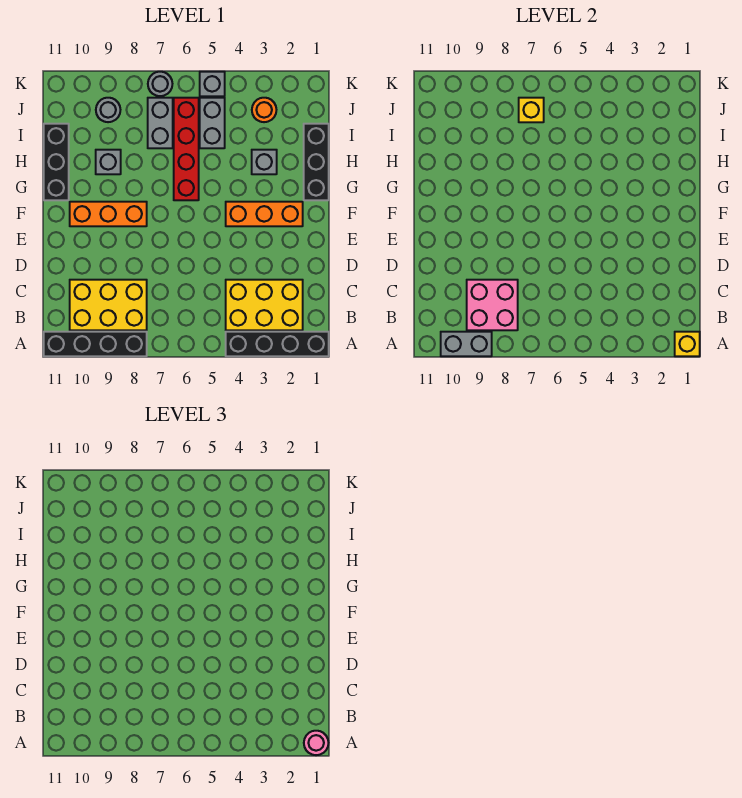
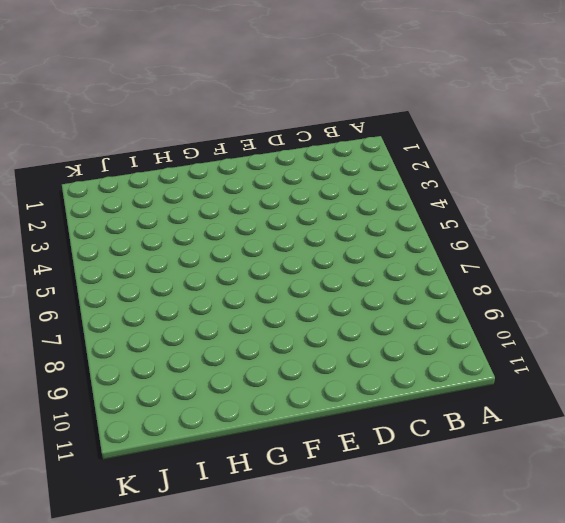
none -> black 1x4 brick [226,332,329,356]
none -> black 1x4 brick [44,332,147,356]
none -> yellow 2x3 brick [226,280,303,330]

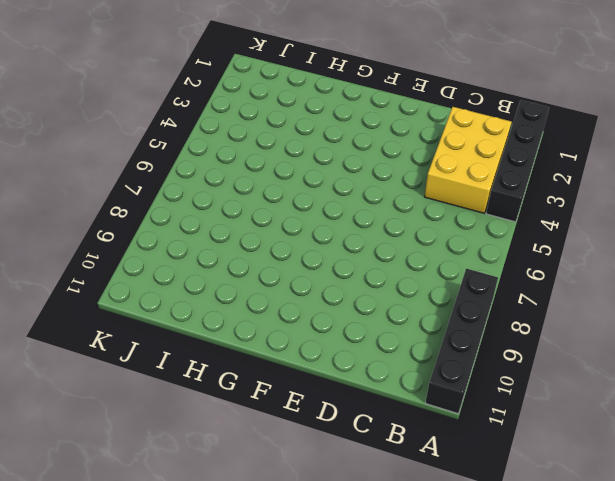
none -> yellow 2x3 brick [70,280,147,330]
none -> orange 1x3 brick [226,202,303,226]
none -> orange 1x3 brick [70,202,147,226]

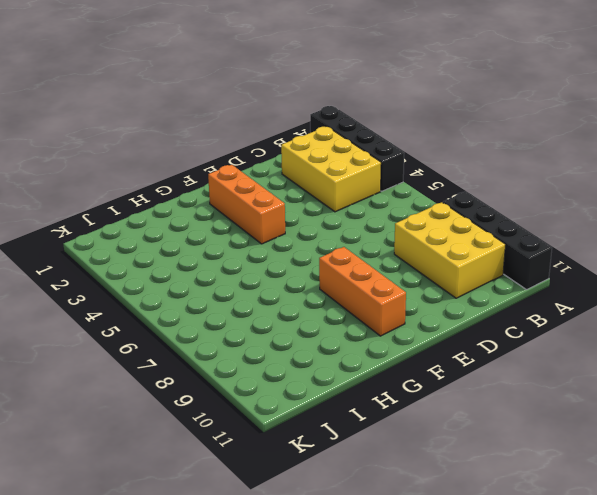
none -> black 1x3 brick [304,124,329,200]
none -> red 1x4 brick [174,98,199,200]
none -> black 1x3 brick [44,124,69,200]

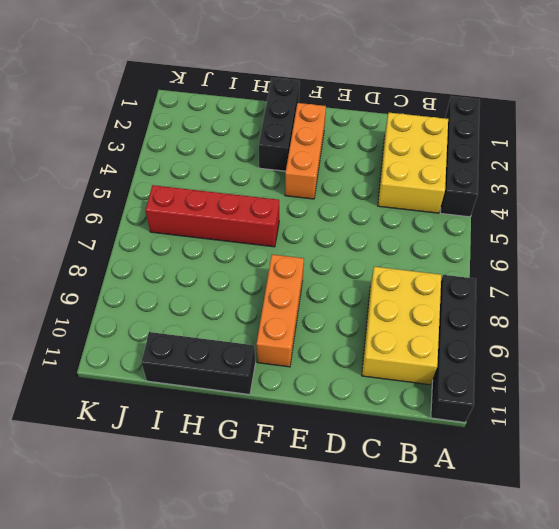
black 1x3 brick [259,78,300,171] -> black 1x3 brick turned to [304,124,329,200]
none -> grey 1x1 brick [252,150,277,174]
none -> grey 1x1 brick [96,150,121,174]
none -> grey 1x2 brick [200,98,225,148]

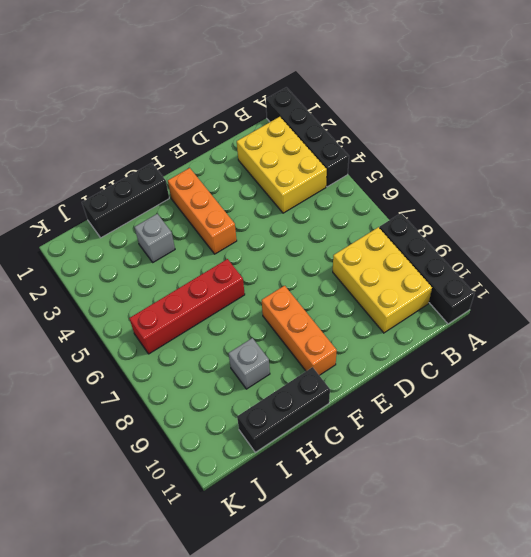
none -> grey 1x2 brick [200,98,225,148]
none -> grey 1x2 brick [148,98,173,148]
none -> orange 1x1 round brick [252,98,276,122]

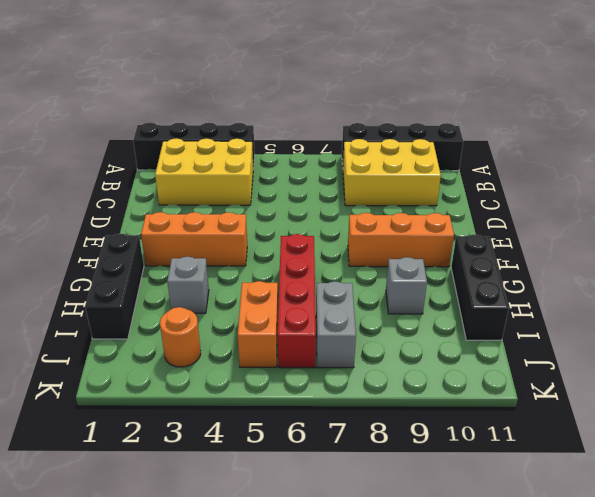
orange 1x2 brick [238,281,278,367] -> grey 1x2 brick [200,98,225,148]
none -> grey 1x1 round brick [96,98,120,122]
none -> grey 1x1 brick [200,72,225,96]
none -> grey 1x1 round brick [148,72,172,96]

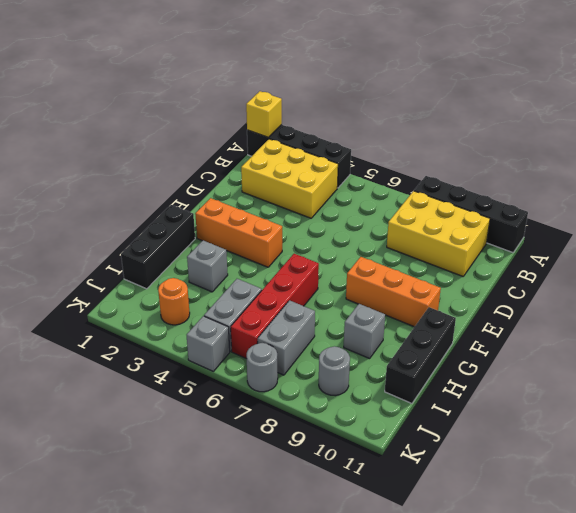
none -> grey 1x2 brick [441,332,492,356]
none -> pink 2x2 brick [467,280,518,330]
none -> yellow 1x1 brick [519,98,544,122]

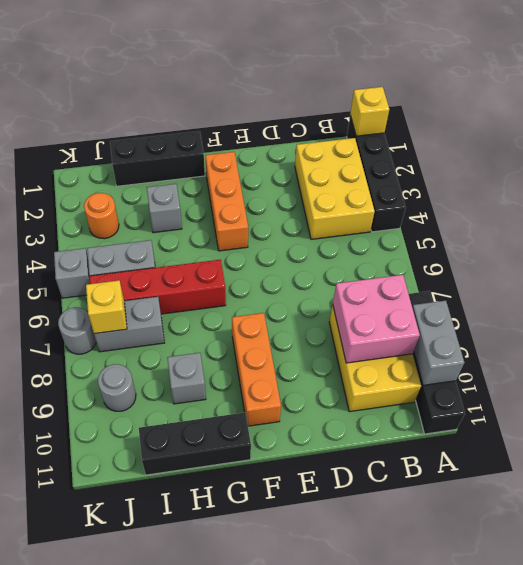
none -> pink 1x1 round brick [304,731,328,755]

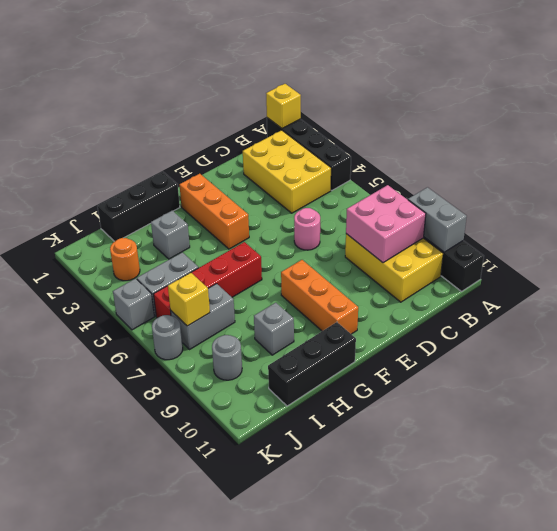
pink 1x1 round brick [294,208,320,250] -> pink 1x1 round brick moved to [304,731,328,755]

